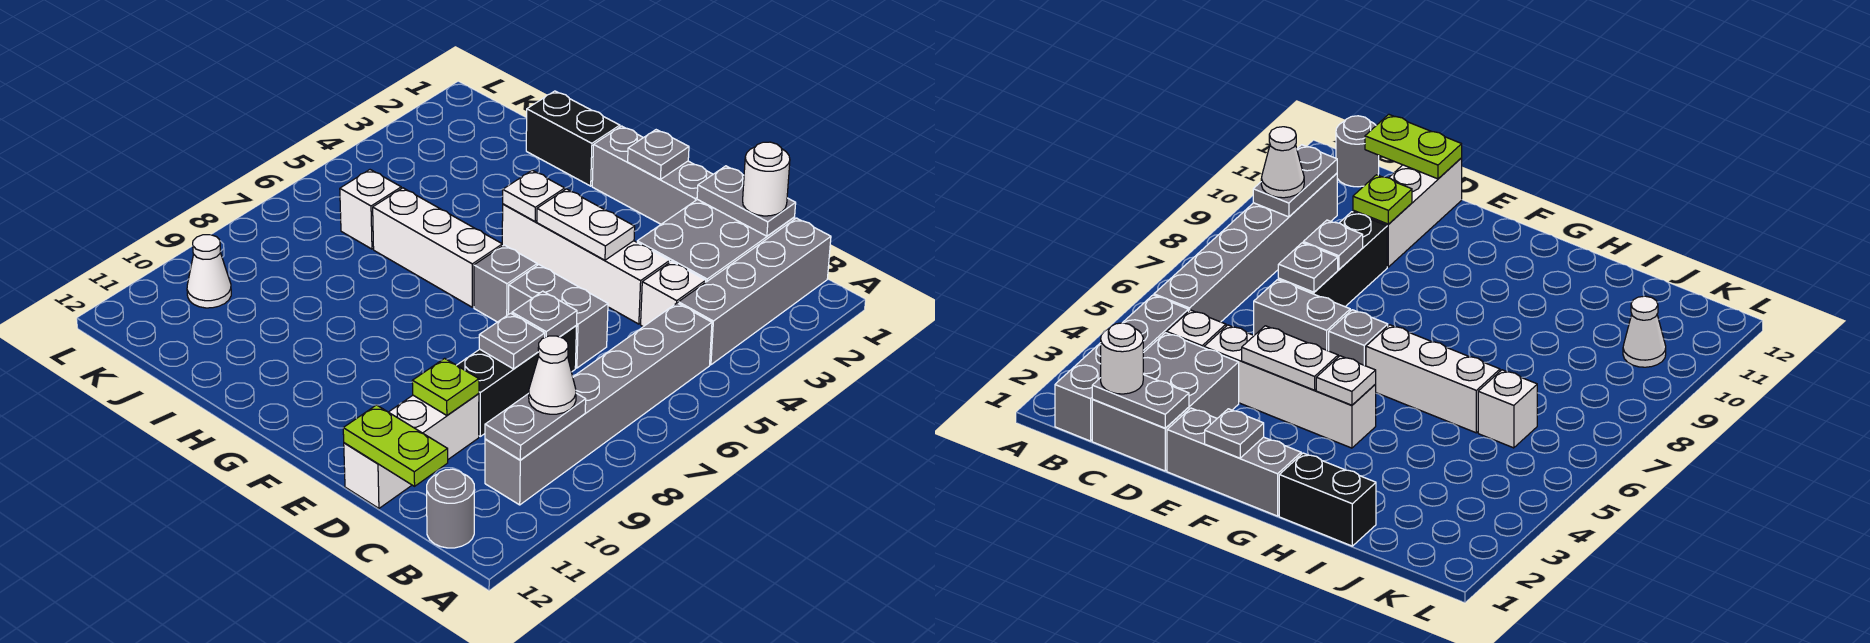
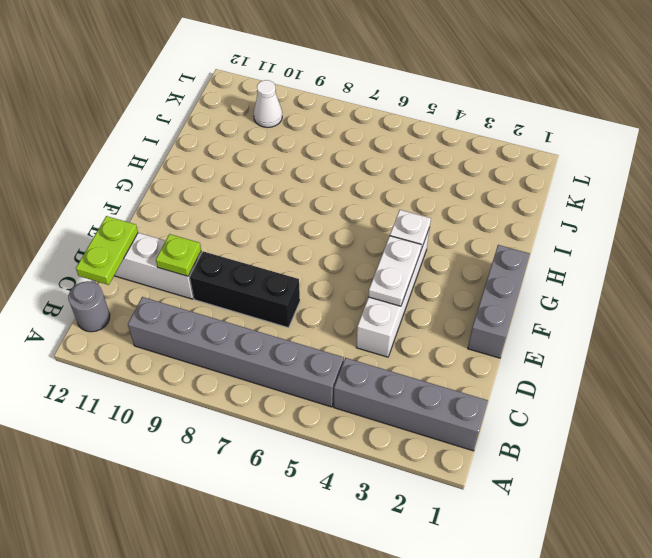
none -> grey 2x3 brick [637,199,795,282]
none -> white 1x1 brick [641,262,706,327]
none -> grey 1x2 brick [508,265,608,368]

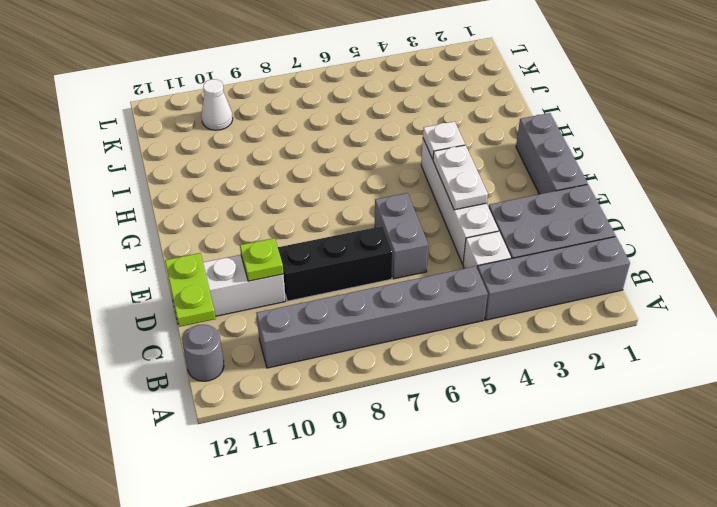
none -> grey 1x1 brick [474,245,537,322]
none -> white 1x3 brick [373,188,502,307]
none -> black 1x2 brick [526,91,620,186]

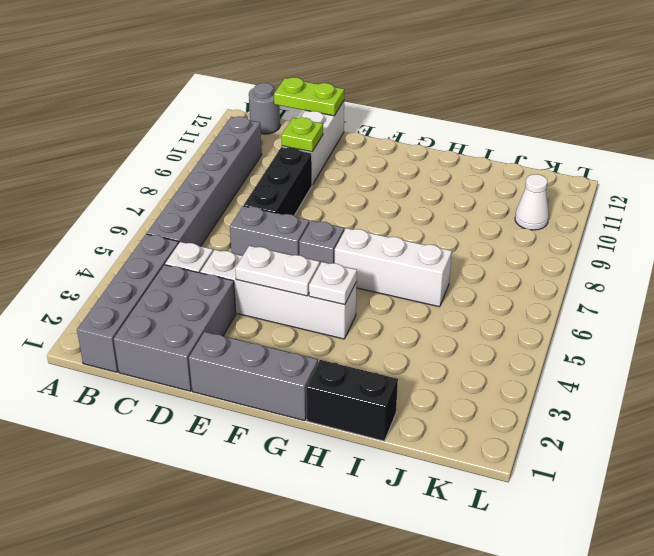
none -> white 1x1 brick [340,170,401,249]
none -> grey 1x2 plate [485,393,586,460]
none -> grey 1x2 plate [697,166,796,236]

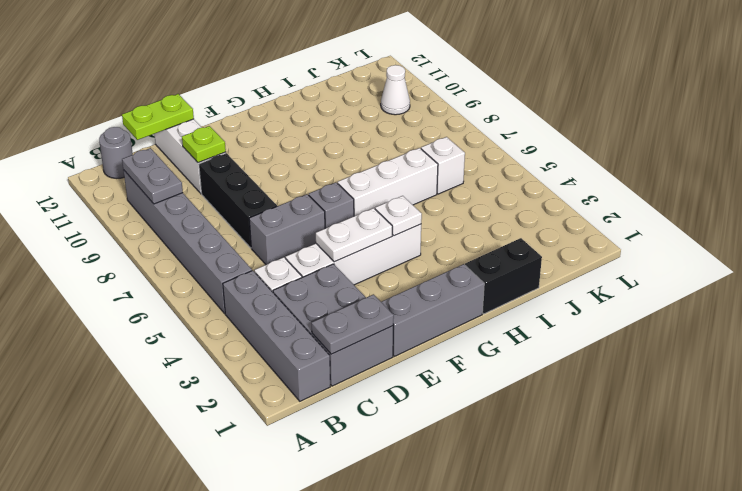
none -> grey 1x1 plate [512,291,577,337]
none -> grey 1x1 plate [479,313,545,369]
none -> grey 1x1 plate [628,130,689,179]

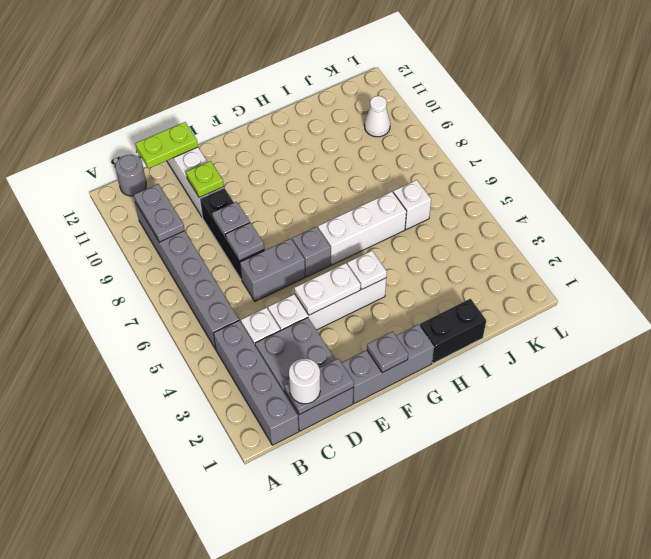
none -> white 1x1 cone [529,336,576,414]

